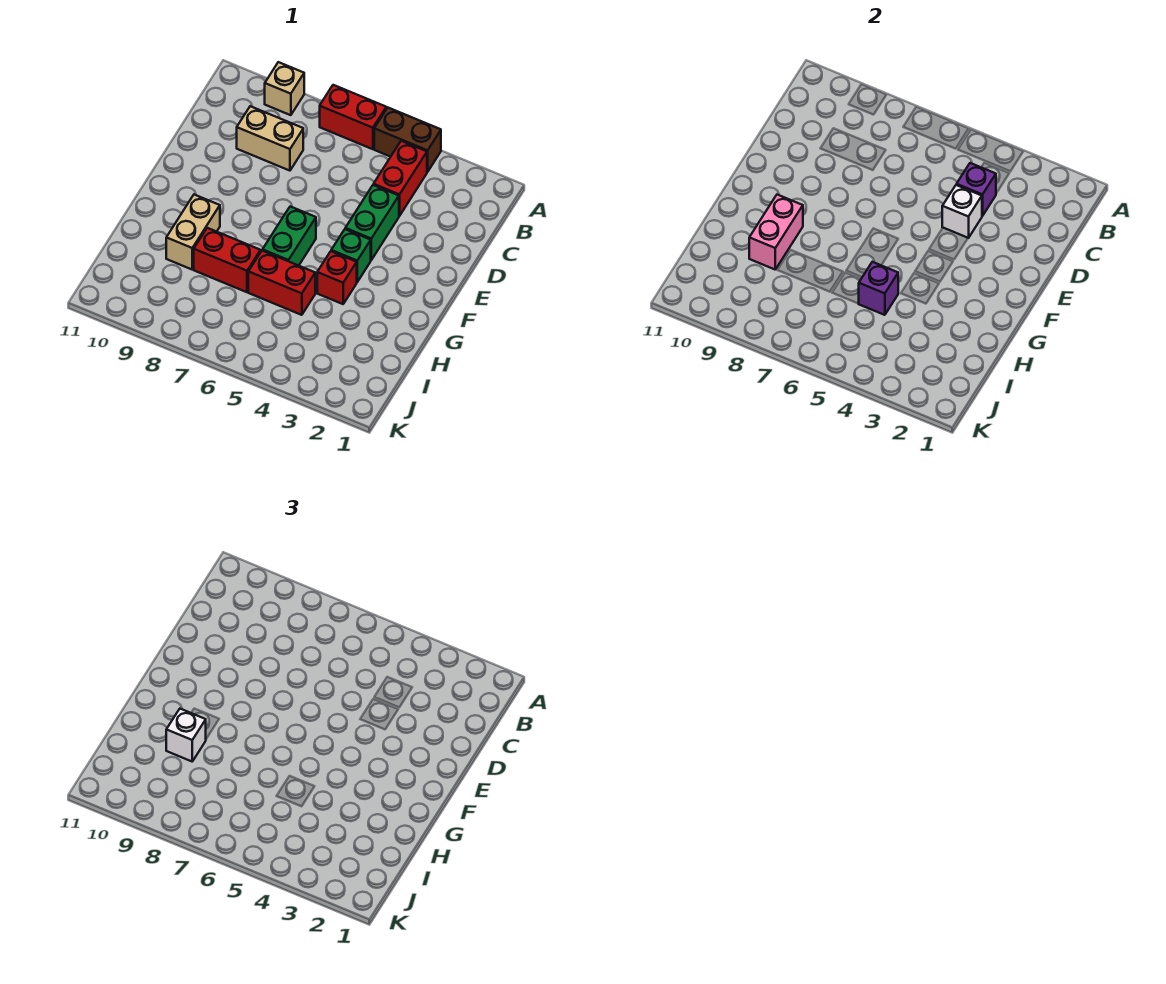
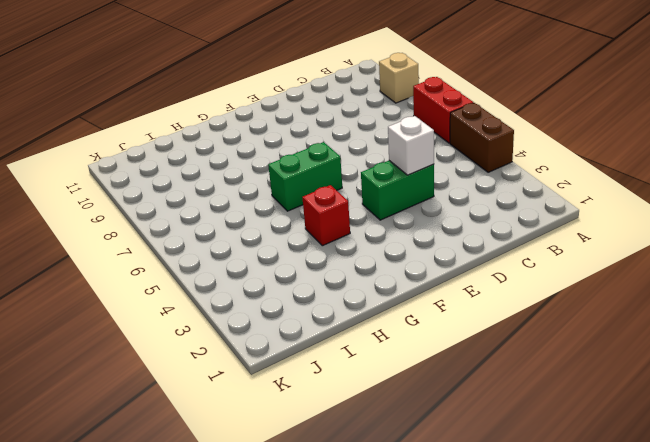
none -> red 1x2 brick [374,141,427,216]
none -> tan 1x2 brick [237,106,303,171]
none -> green 1x1 brick [331,229,371,282]

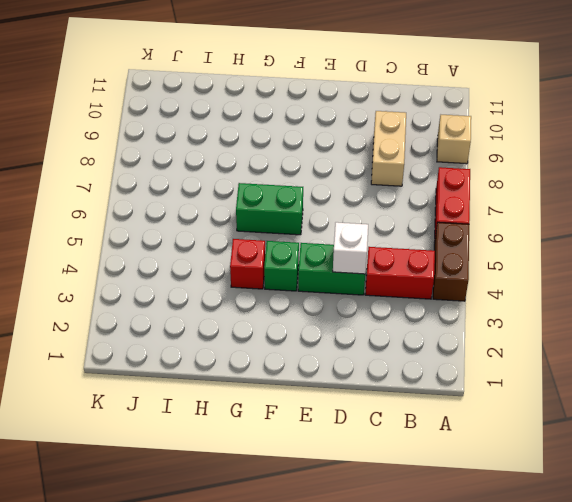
none -> tan 1x2 brick [166,195,220,269]
none -> red 1x2 brick [248,251,315,315]
none -> red 1x2 brick [194,228,261,292]

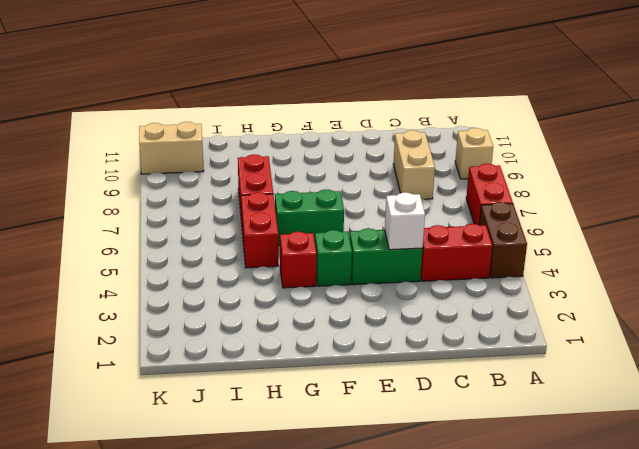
tan 1x2 brick [139,122,204,174] -> tan 1x2 brick moved to [166,195,220,269]
none -> purple 1x1 brick [957,163,996,216]
none -> pink 1x2 brick [749,195,803,269]
none -> purple 1x1 brick [859,262,898,315]

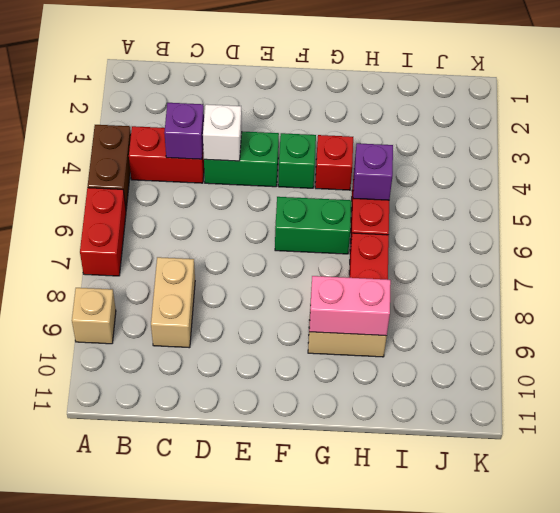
none -> white 1x1 brick [166,709,206,761]

